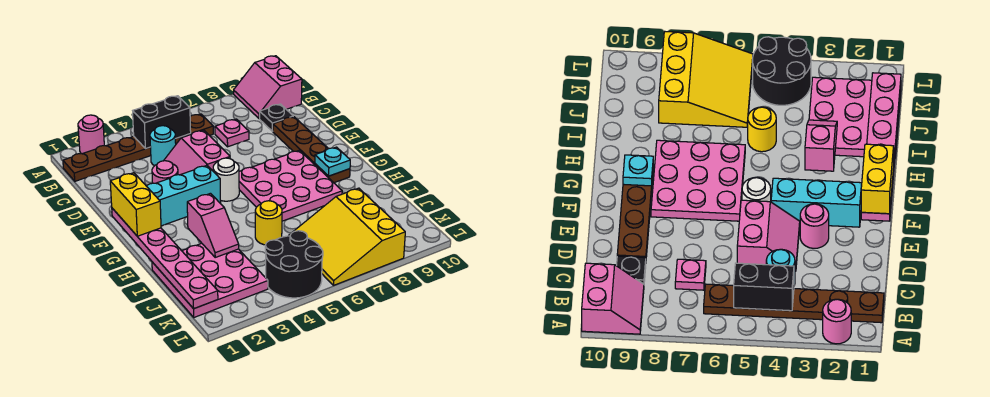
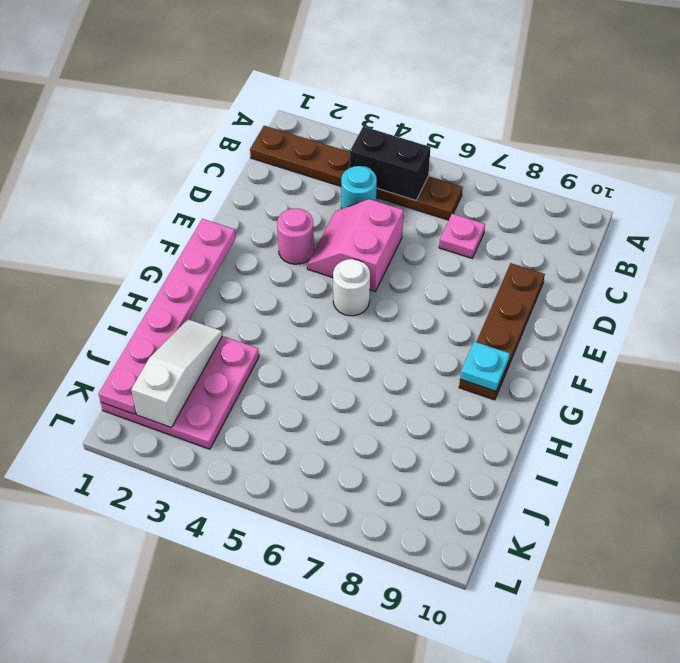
white 1x3 slope [131,319,222,428] -> none
none -> pink 1x1 round brick [78,115,104,154]
none -> pink 2x2 slope [234,56,302,119]
none -> black 1x1 plate [260,104,293,131]

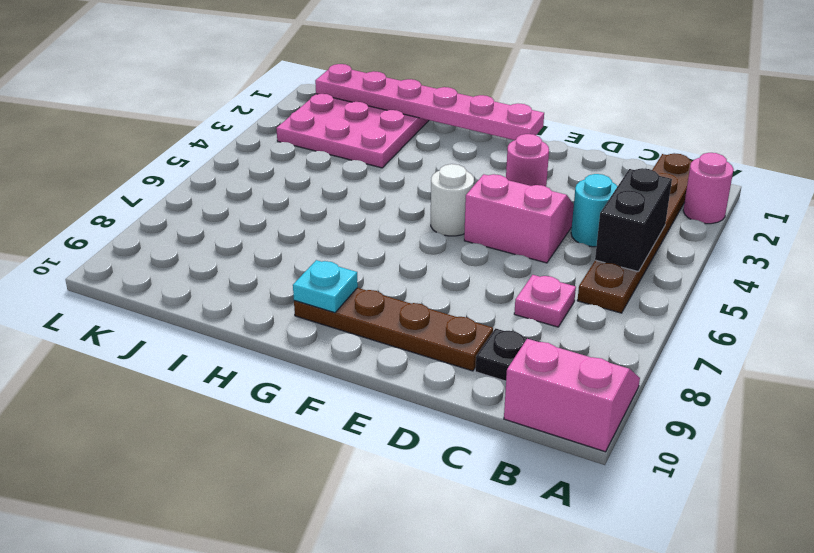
none -> cyan 1x3 brick [147,165,221,226]
none -> pink 3x3 plate [239,150,342,221]
none -> yellow 1x1 round brick [255,201,282,245]

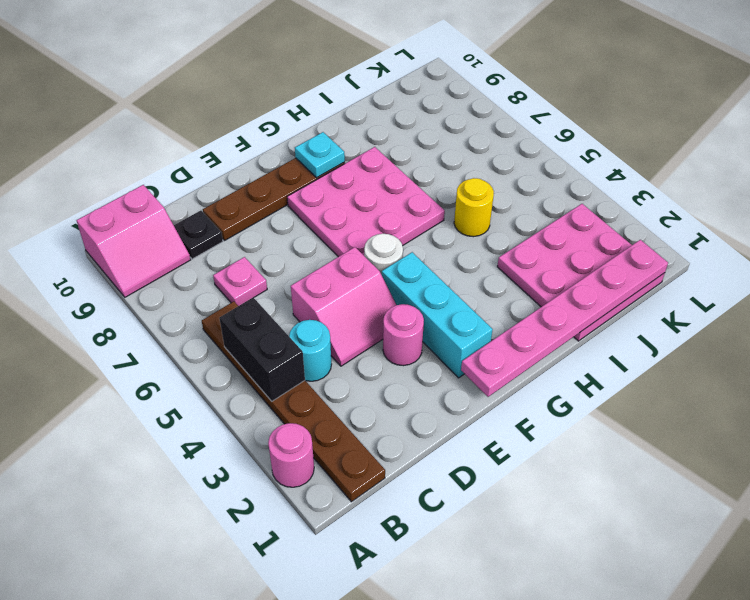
none -> yellow 3x3 slope [289,188,405,285]
none -> black 2x2 round brick [265,231,323,298]
none -> pink 1x2 slope [187,193,239,257]

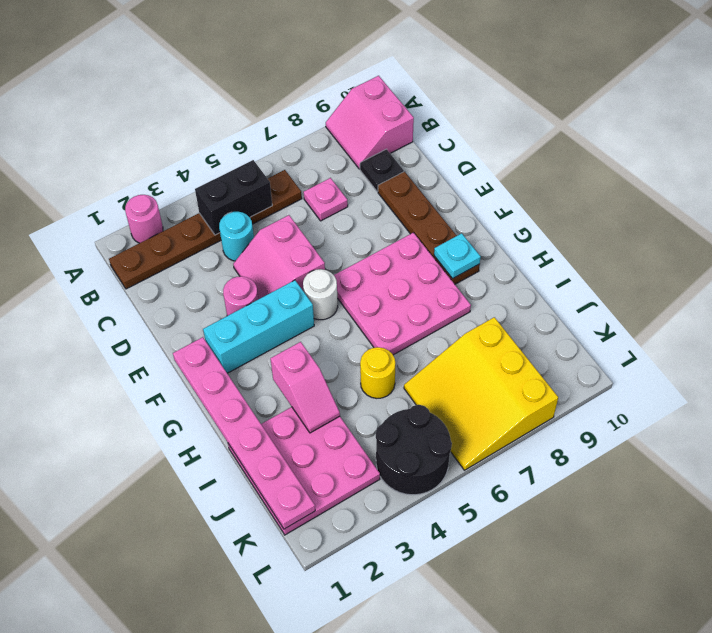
none -> yellow 1x2 brick [110,173,161,236]

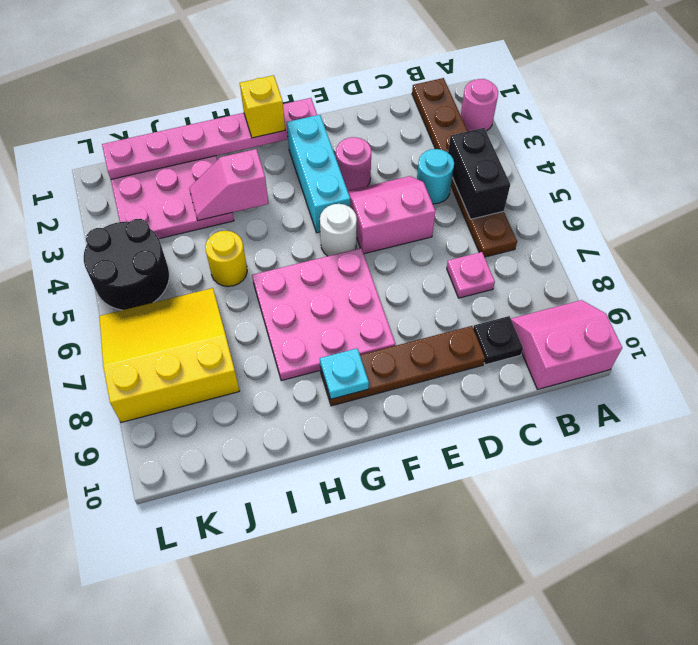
yellow 1x1 brick [240,75,285,138] -> yellow 1x2 brick [110,173,161,236]

